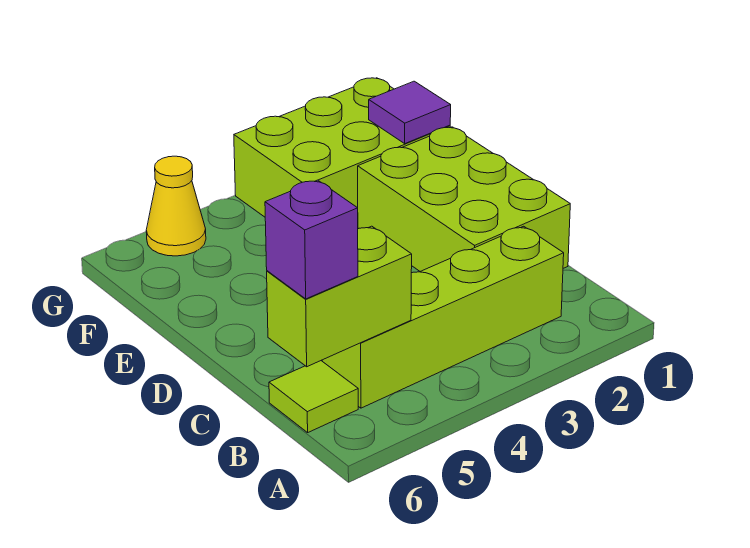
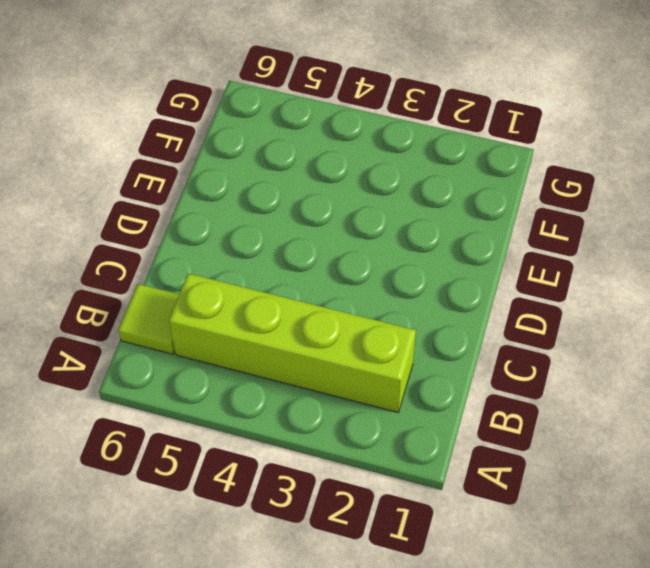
none -> lime 2x3 brick [358,127,570,271]
none -> lime 2x3 brick [234,78,450,217]

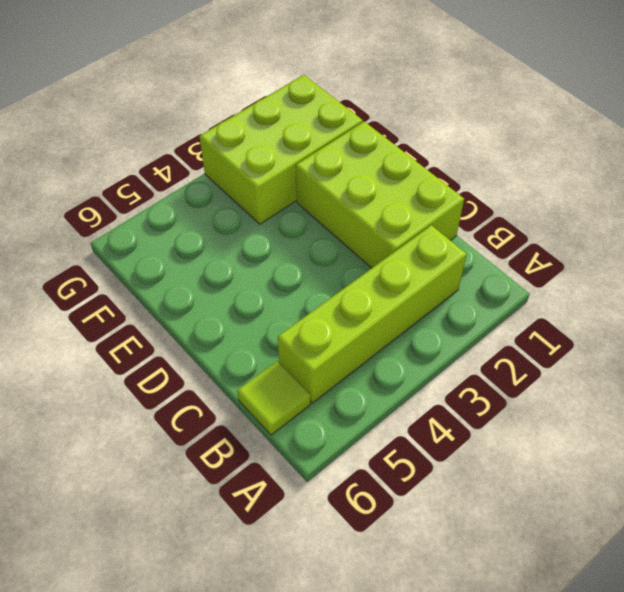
none -> yellow 1x1 cone [146,156,206,256]
none -> lime 1x2 brick [267,226,412,367]

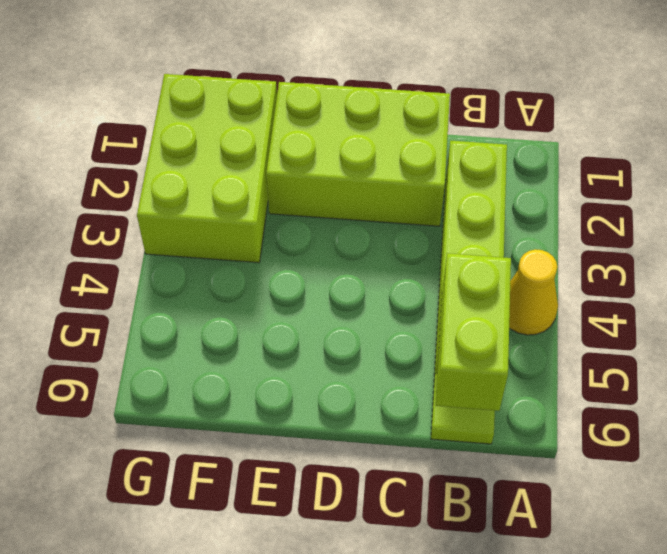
yellow 1x1 cone [509,249,558,335] -> yellow 1x1 cone moved to [146,156,206,256]
none -> purple 1x1 tile [369,81,451,143]
none -> purple 1x1 brick [265,180,358,299]

